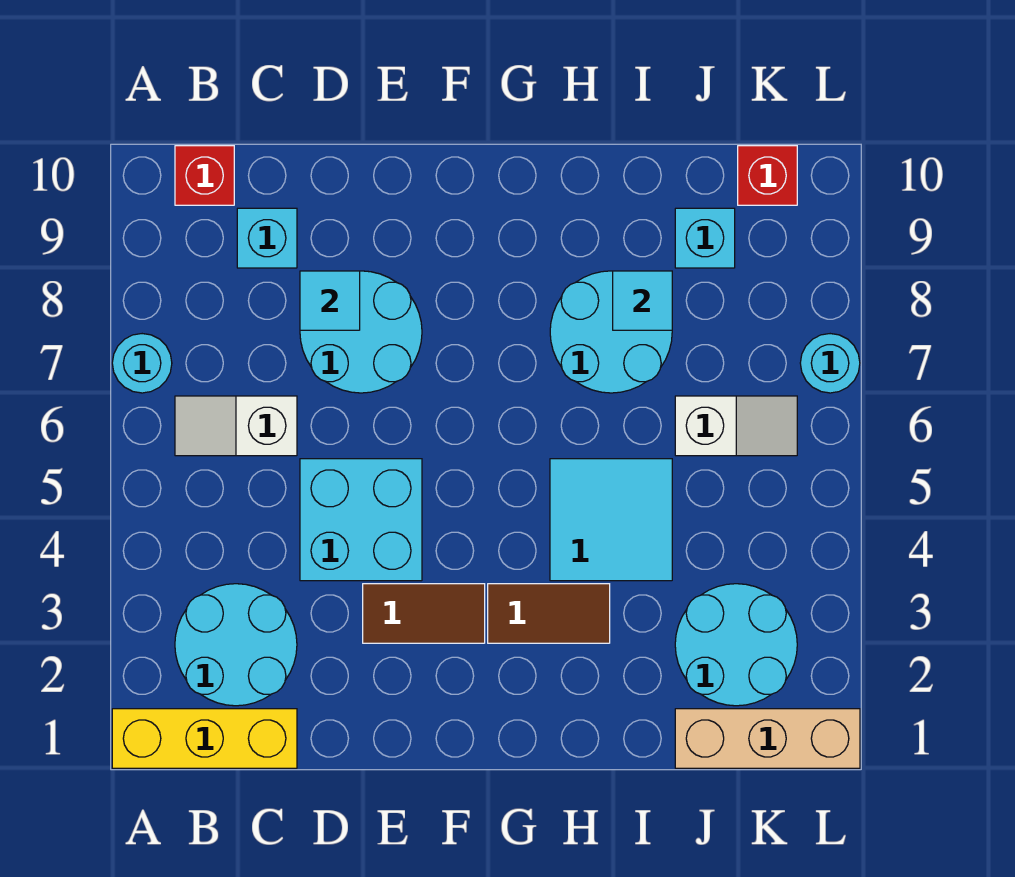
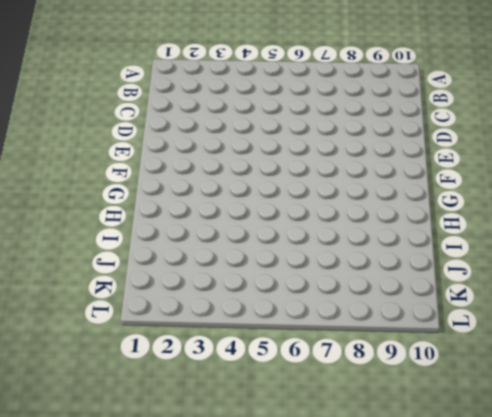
none -> yellow 1x3 brick [112,709,297,768]
none -> cyan 1x1 round brick [112,334,172,393]
none -> cyan 2x2 round brick [175,584,297,706]

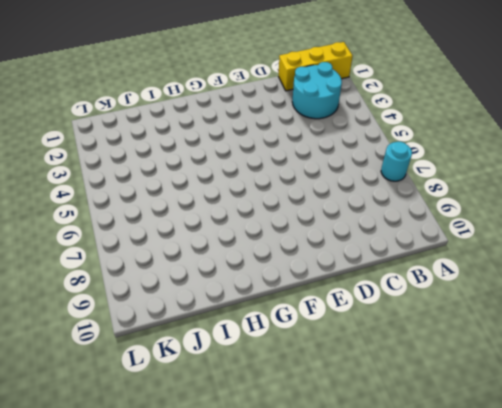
none -> white 1x2 slope [175,396,297,456]
none -> red 1x1 brick [175,146,234,205]
none -> cyan 1x1 brick [237,208,297,268]

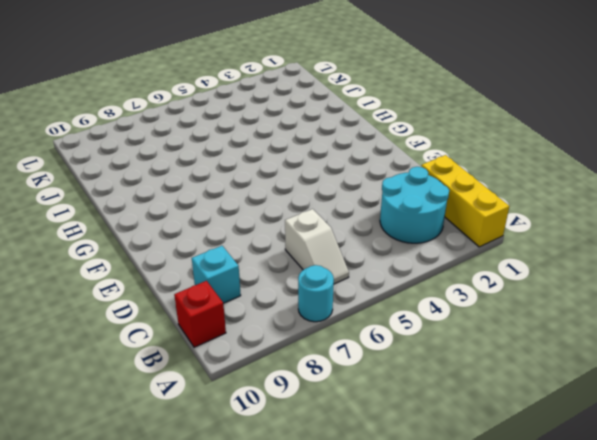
none -> cyan 2x2 brick [300,459,422,581]
none -> cyan 2x2 round brick [300,271,422,393]
none -> brown 1x2 tile [363,584,485,643]

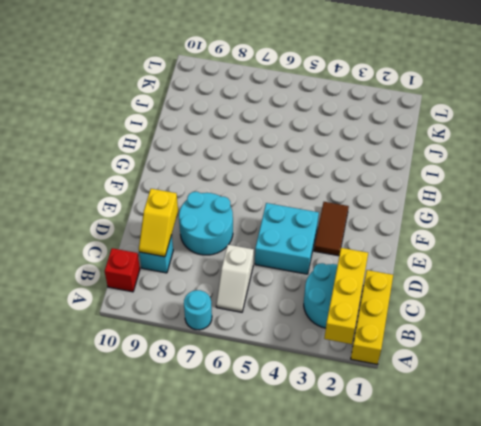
yellow 1x3 brick [324,248,368,344] -> none
yellow 1x2 slope [139,189,178,257] -> none
none -> brown 1x2 tile [488,584,610,643]
none -> cyan 2x2 tile [550,459,672,581]
none -> cyan 2x2 round brick [550,271,672,393]

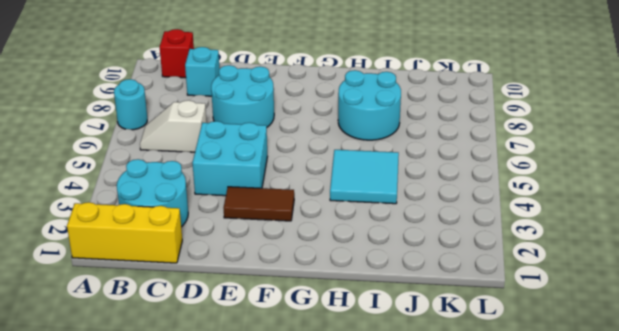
none -> brown 1x2 tile [488,584,610,643]
none -> tan 1x3 brick [675,709,860,768]
none -> cyan 2x2 round brick [675,584,797,706]

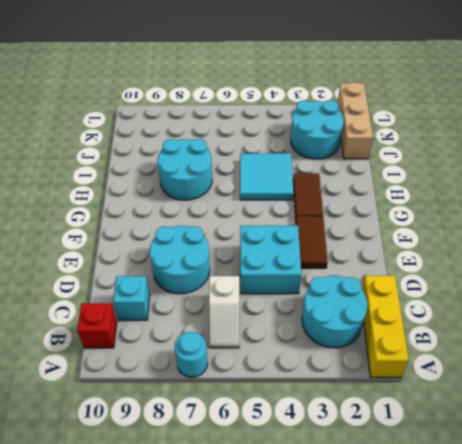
none -> white 1x2 slope [675,396,797,456]
none -> cyan 1x1 brick [675,208,735,268]
none -> red 1x1 brick [738,146,797,205]

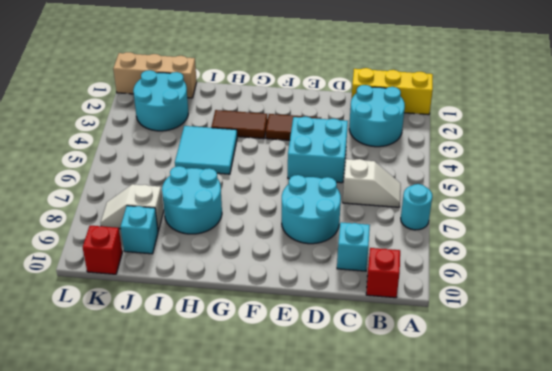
white 1x2 slope [101,184,164,231] -> white 1x2 slope moved to [675,396,797,456]
none -> cyan 1x1 round brick [800,334,860,393]
none -> cyan 1x1 tile [300,271,360,330]
none -> cyan 1x1 tile [613,271,672,330]

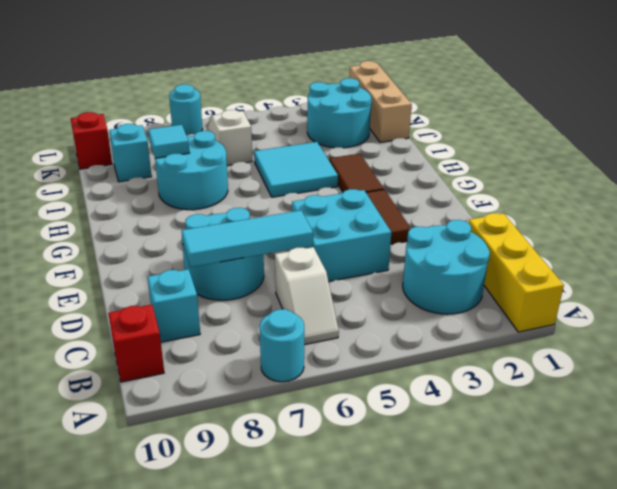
cyan 1x3 tile [182,210,313,267] -> cyan 1x1 tile [300,271,360,330]

